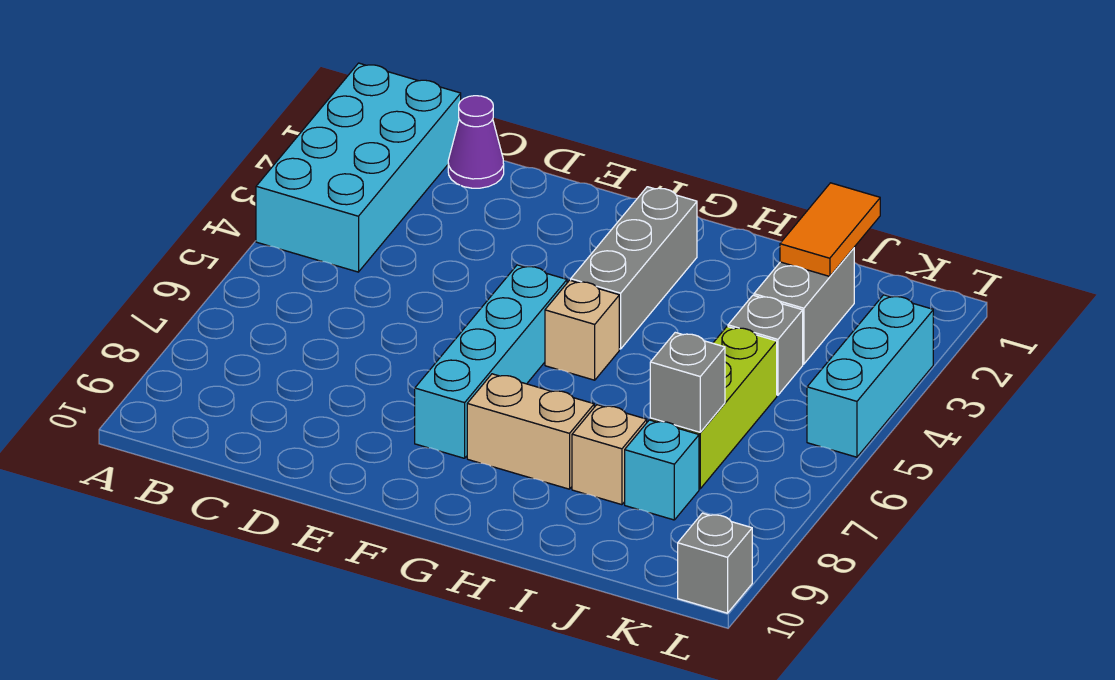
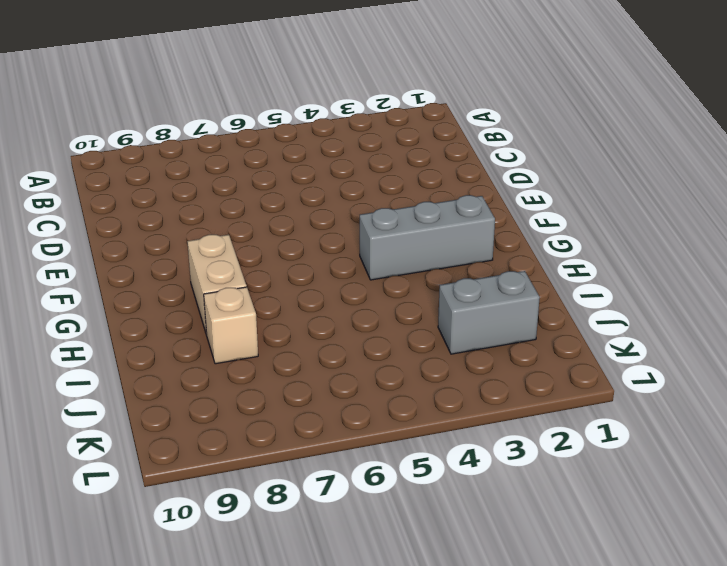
none -> cyan 2x4 brick [256,63,461,272]
none -> purple 1x1 cone [448,96,504,188]
none -> cyan 1x4 brick [415,265,567,458]

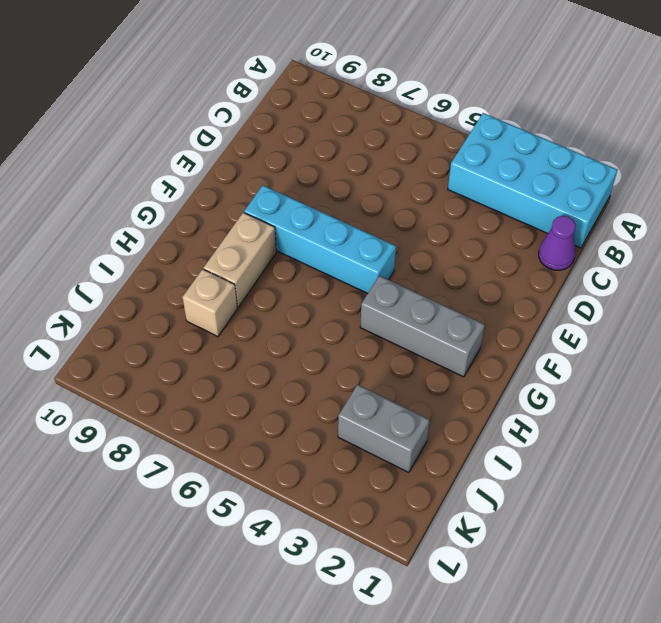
none -> tan 1x1 brick [545,280,619,380]
none -> grey 1x1 brick [728,295,803,395]
none -> lime 1x3 brick [650,327,777,489]

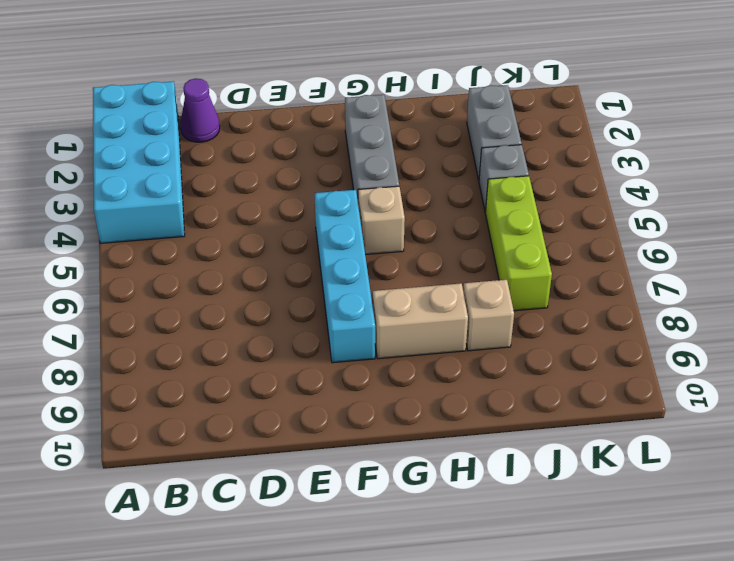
none -> cyan 1x1 brick [625,420,699,520]
none -> cyan 1x3 brick [807,295,933,457]
none -> grey 1x1 brick [678,513,752,613]

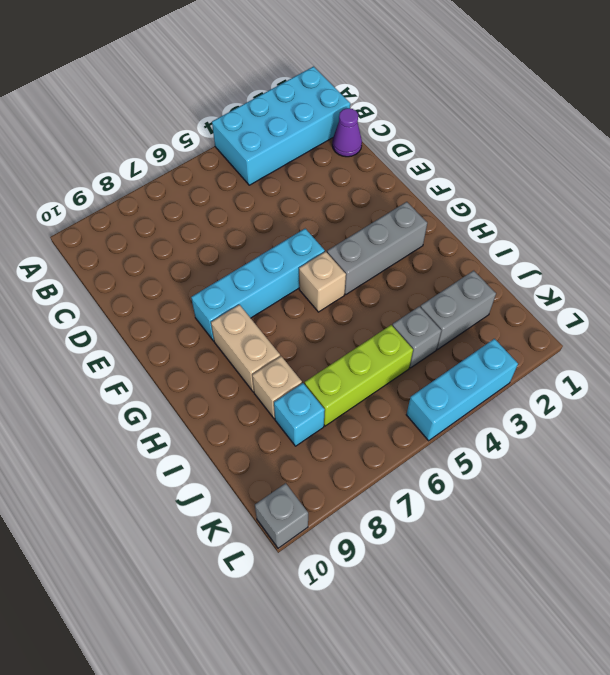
none -> orange 1x2 tile [780,183,880,276]
none -> grey 1x1 brick [650,332,725,432]

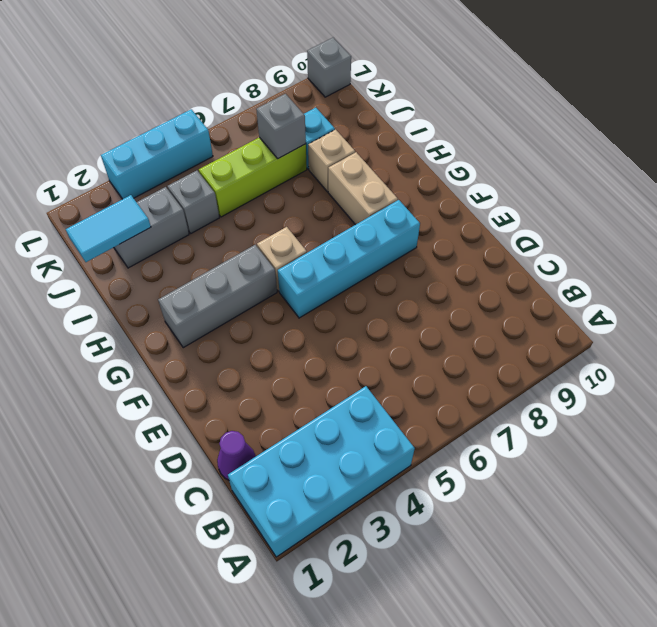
cyan 1x2 tile [66,195,151,262] -> orange 1x2 tile [780,183,880,276]

